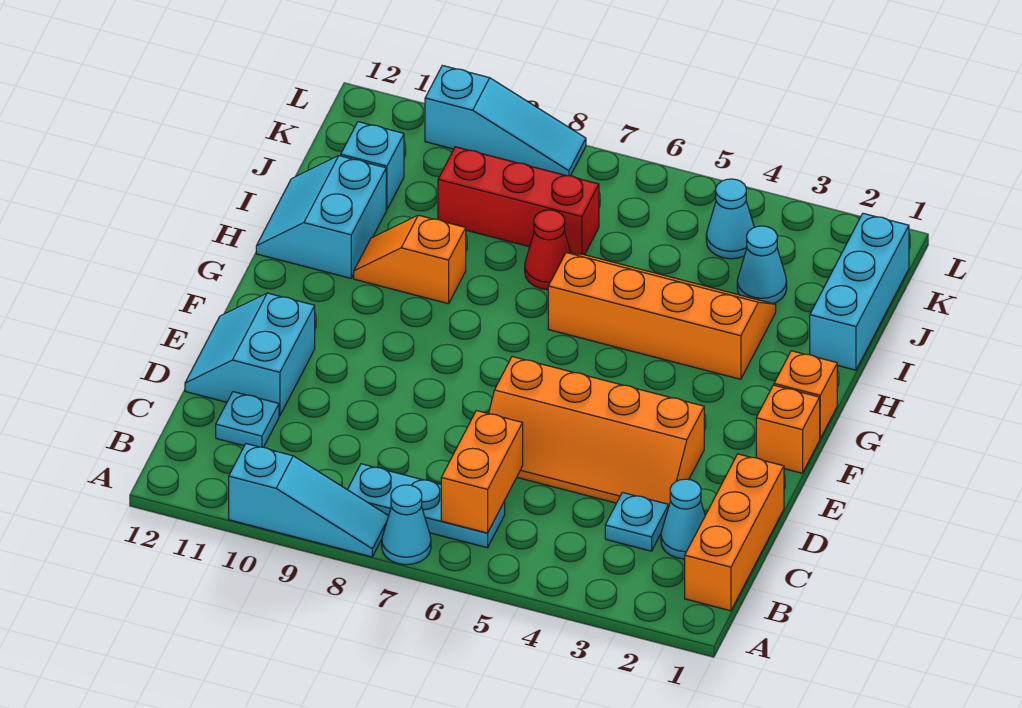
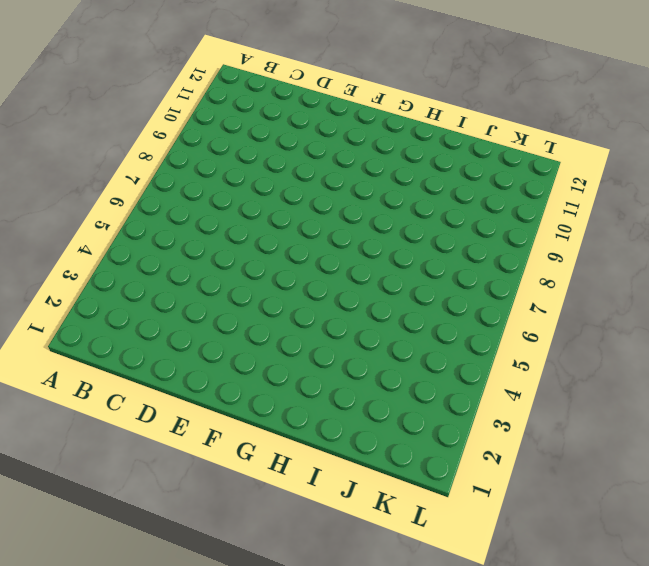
none -> cyan 1x1 cone [382,485,431,565]
none -> cyan 1x3 slope [229,444,388,557]
none -> orange 1x3 brick [685,454,784,611]

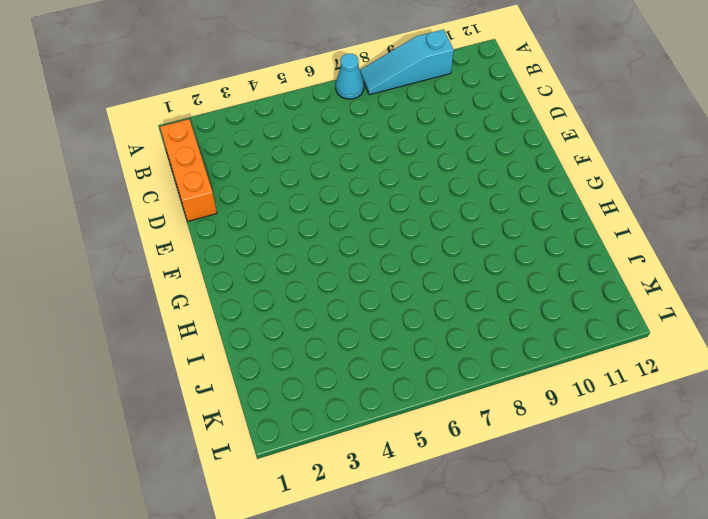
none -> cyan 1x3 plate [347,464,505,548]
none -> cyan 1x1 cone [661,479,705,559]
none -> cyan 1x1 plate [605,492,669,551]

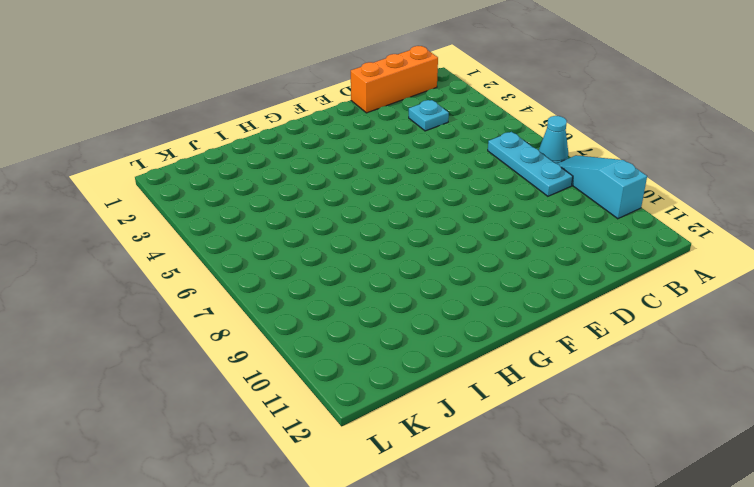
none -> cyan 1x1 cone [661,479,705,559]
none -> cyan 1x1 plate [216,392,279,447]
none -> orange 2x4 slope [489,357,704,505]

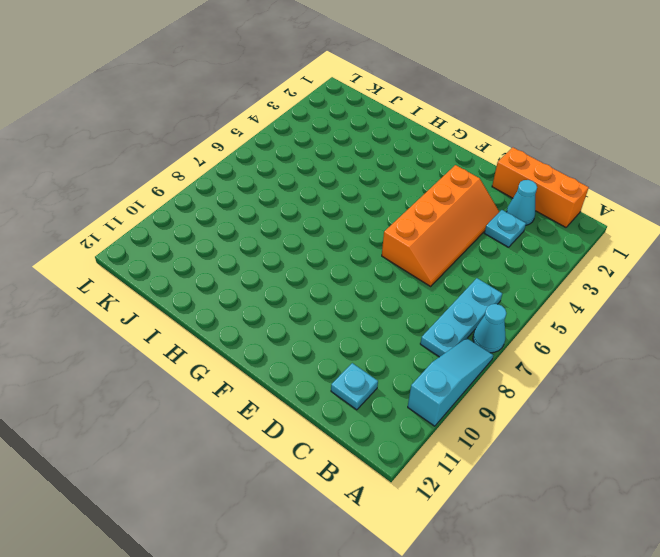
none -> cyan 2x2 slope [185,293,315,416]
none -> orange 1x1 brick [756,385,820,473]
none -> orange 1x1 brick [774,351,837,439]

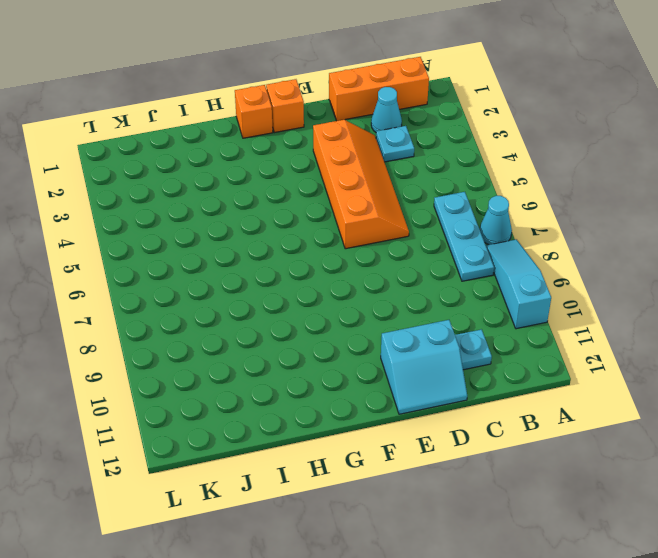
none -> orange 2x4 slope [548,253,776,379]
none -> orange 1x2 slope [354,215,466,304]
none -> cyan 2x2 slope [256,156,386,278]

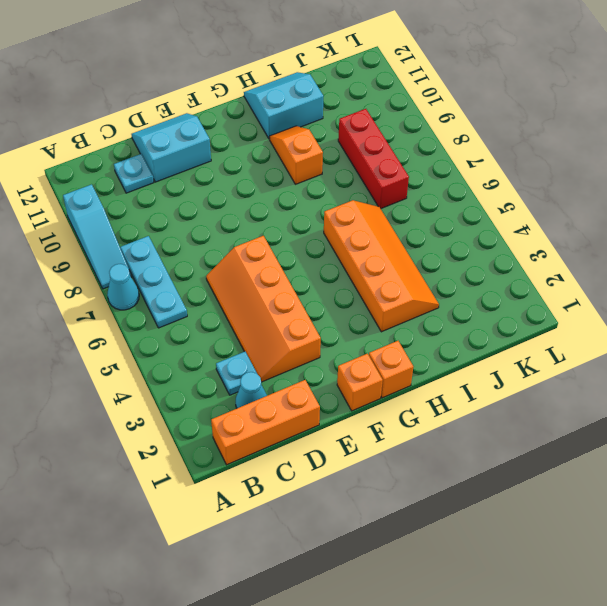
none -> cyan 1x3 brick [810,213,909,370]
none -> red 1x1 cone [525,210,571,290]
none -> cyan 1x1 cone [737,226,787,304]

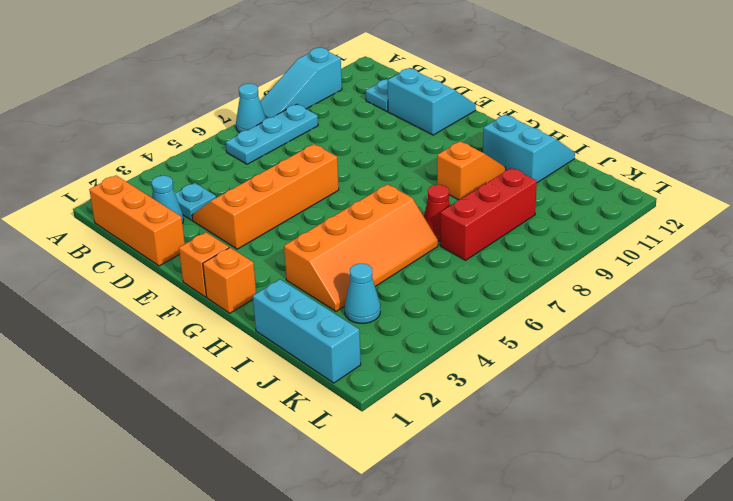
none -> cyan 1x1 brick [341,122,404,210]
none -> cyan 1x1 cone [706,179,754,259]
none -> cyan 1x3 slope [425,65,586,176]

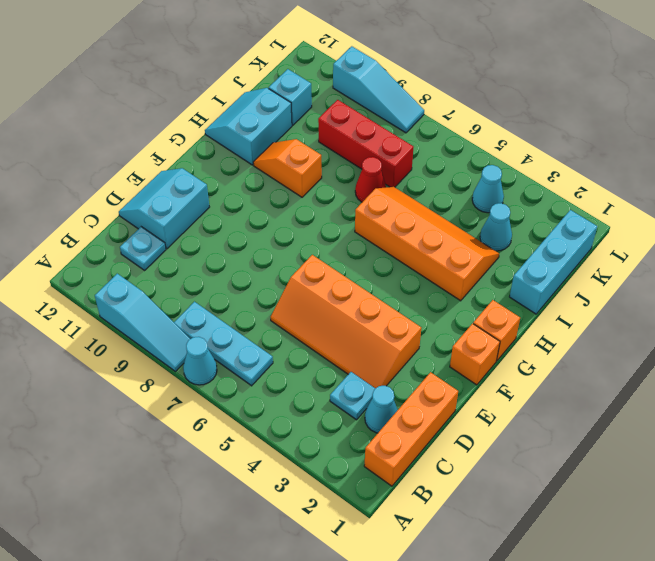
none -> orange 1x2 brick [441,411,523,533]

